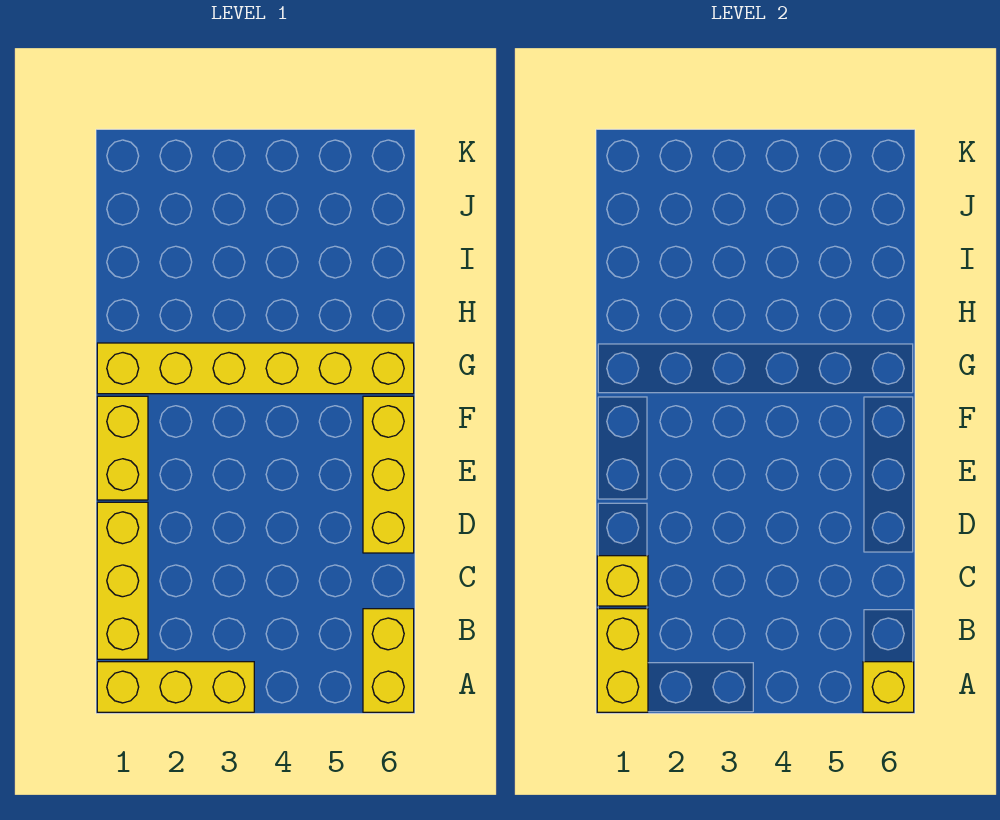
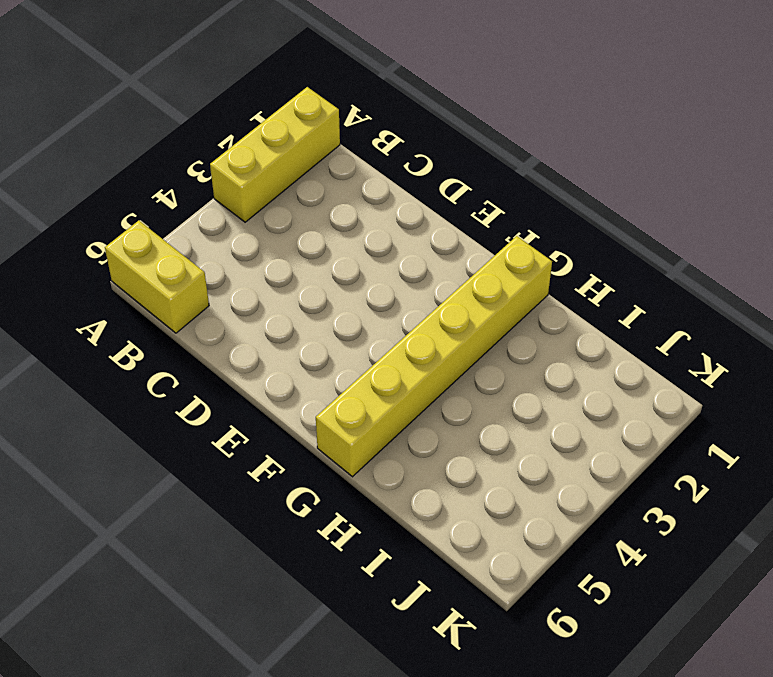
none -> yellow 1x3 brick [97,502,148,659]
none -> yellow 1x3 brick [363,396,414,553]

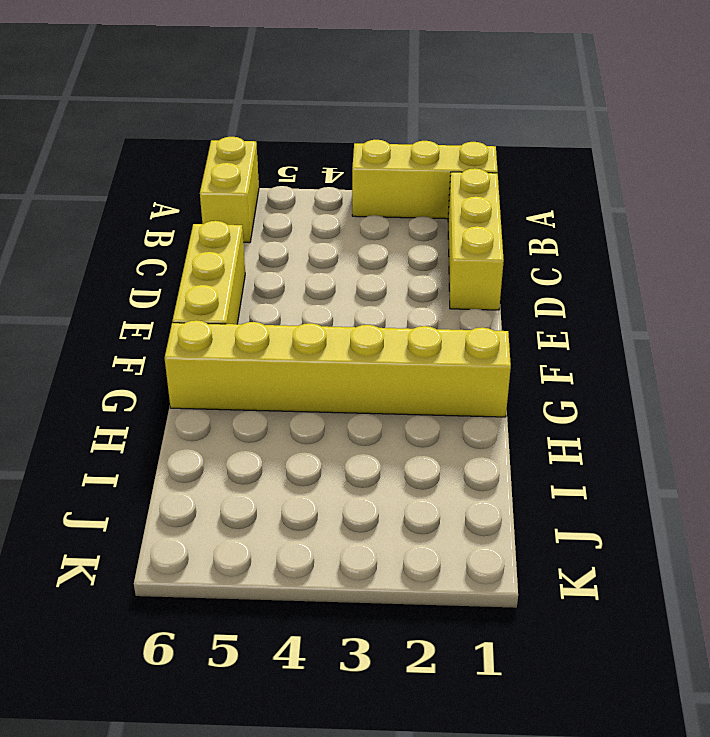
none -> yellow 1x2 brick [97,396,148,500]
none -> yellow 1x2 brick [597,609,648,712]

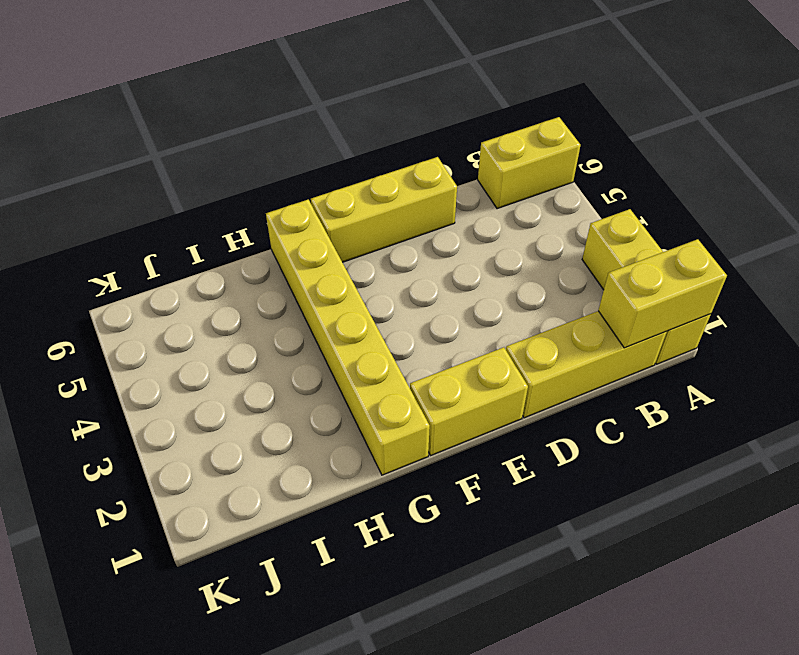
none -> yellow 1x1 brick [863,662,914,712]
none -> yellow 1x1 brick [597,556,648,606]

